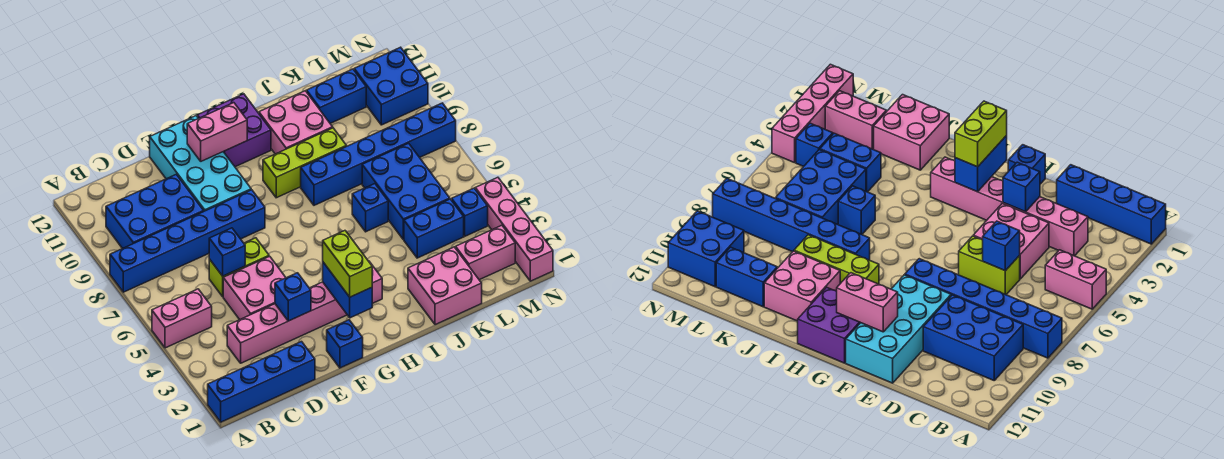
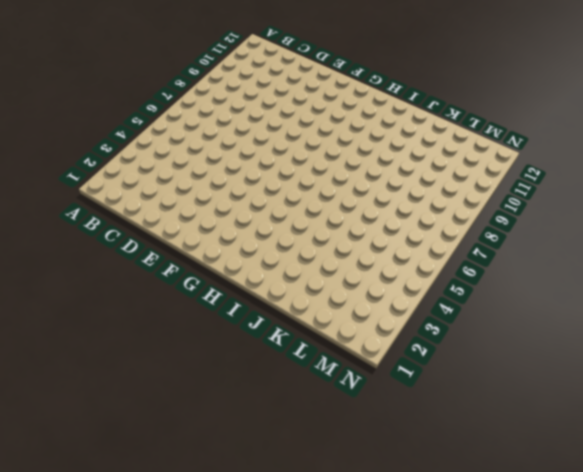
none -> blue 1x4 brick [208,342,315,422]
none -> pink 1x2 brick [152,289,212,348]
none -> blue 1x6 brick [110,190,265,292]

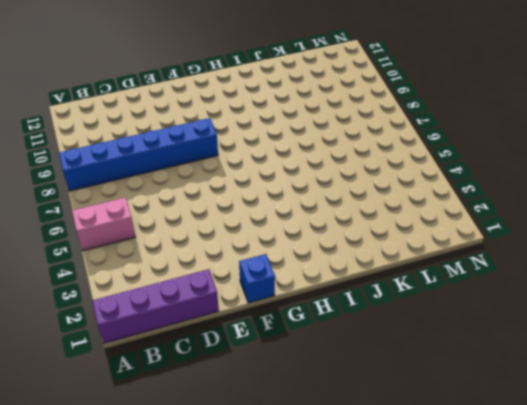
purple 1x4 brick [92,269,219,343] -> blue 1x4 brick [208,342,315,422]
none -> blue 2x3 brick [106,174,204,249]
none -> pink 1x6 brick [227,261,382,363]
none -> pink 2x2 brick [223,256,286,320]

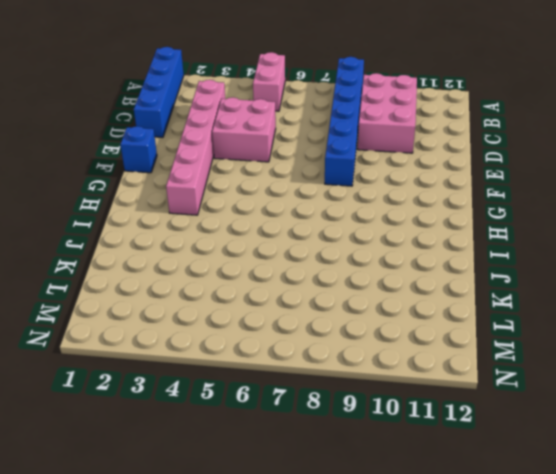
pink 2x3 brick [358,73,417,153] -> blue 2x3 brick [106,174,204,249]
none -> lime 1x2 brick [209,238,269,297]
none -> cyan 2x4 brick [150,116,251,211]
none -> purple 2x2 brick [197,94,271,167]

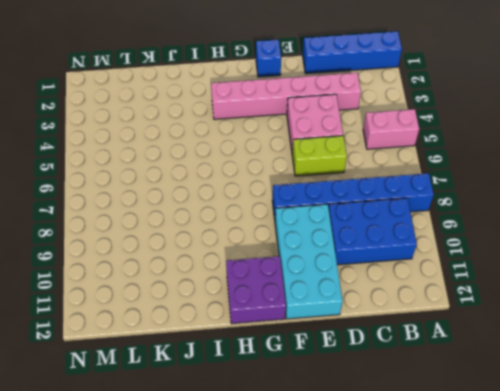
none -> lime 1x3 brick [263,128,347,198]
none -> blue 1x6 brick [301,103,456,205]
none -> pink 2x2 brick [259,91,333,154]

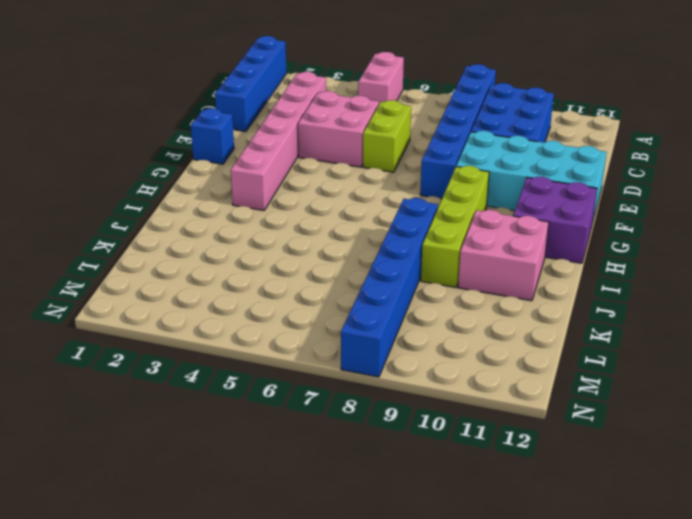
lime 1x4 brick [421,166,489,287] -> lime 1x3 brick [263,128,347,198]
none -> pink 2x2 brick [408,247,482,325]
none -> blue 1x1 brick [352,184,388,232]
none -> blue 1x2 brick [404,199,464,258]

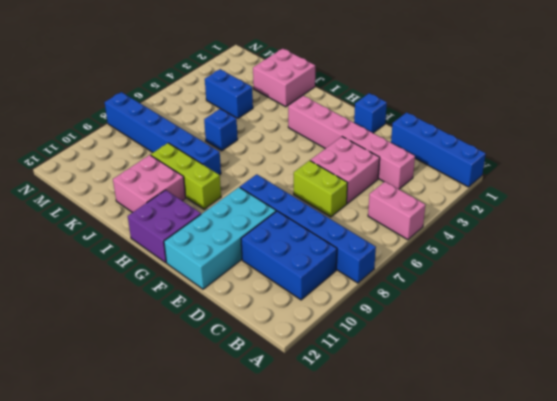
none -> blue 2x3 brick [362,143,450,239]
none -> blue 1x2 brick [307,69,366,123]
none -> pink 1x2 brick [456,225,515,280]

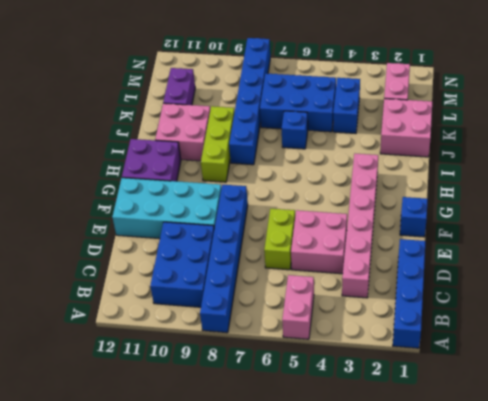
purple 1x2 brick [163,68,195,105] -> blue 1x2 brick [307,69,366,123]
none -> blue 1x1 brick [452,188,488,236]
none -> blue 2x2 brick [354,47,428,125]
none -> pink 1x4 brick [475,177,553,281]

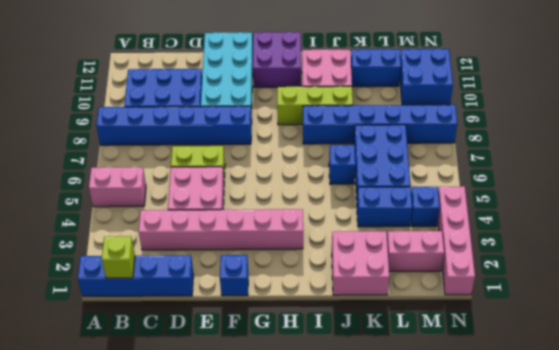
lime 1x1 brick [102,236,135,278] -> none
none -> blue 1x1 brick [209,228,245,276]
none -> blue 1x1 brick [275,273,311,321]
none -> pink 1x2 brick [187,103,247,161]

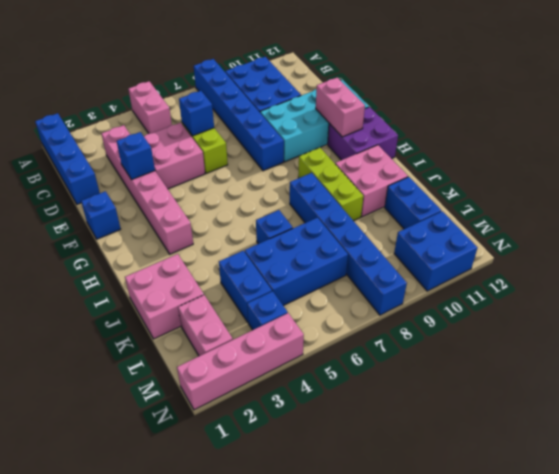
none -> blue 1x2 brick [323,262,372,318]
none -> lime 1x2 brick [323,231,372,297]

